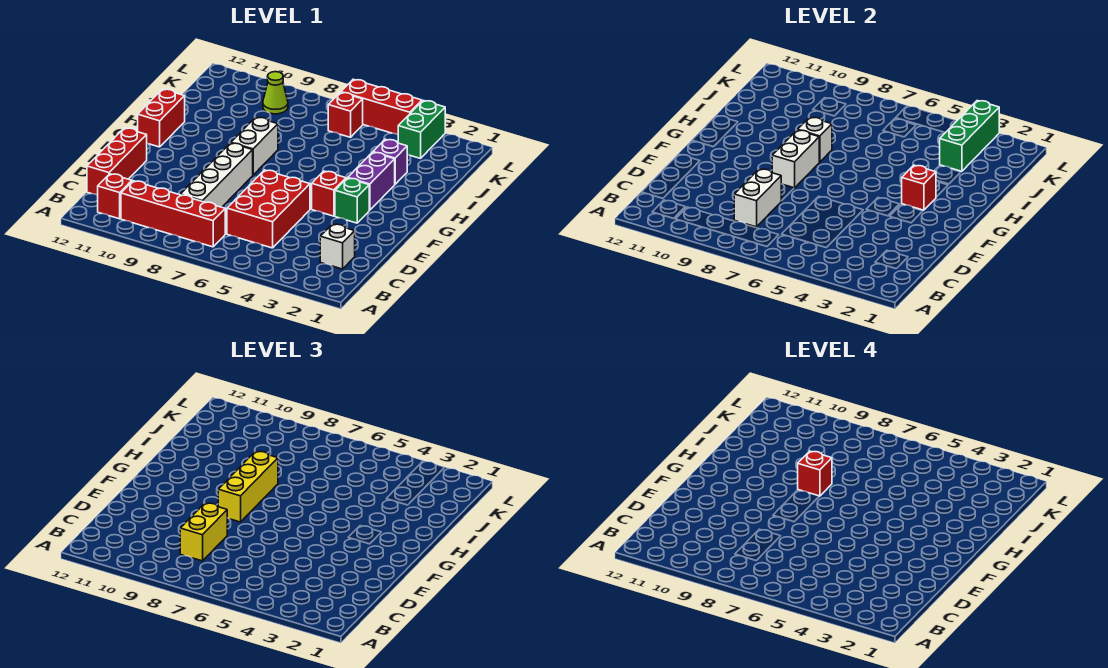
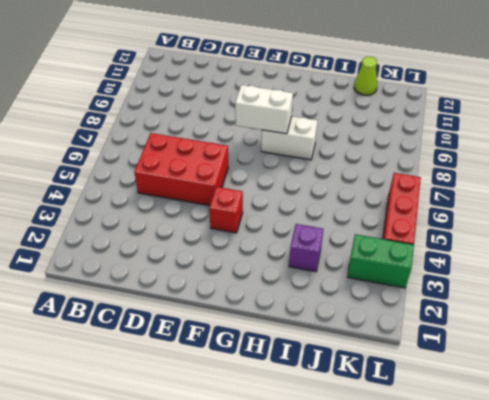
lime 1x1 cone [354,57,377,95] -> lime 1x1 cone moved to [263,72,288,114]
none -> red 1x4 brick [121,181,225,247]
none -> red 1x1 brick [98,174,132,219]
none -> white 1x1 brick [320,224,355,269]

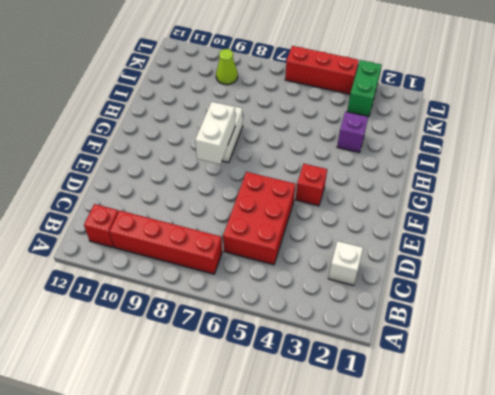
none -> white 1x4 brick [180,143,253,207]
none -> red 1x3 brick [87,128,147,195]
none -> green 1x1 brick [335,178,369,223]

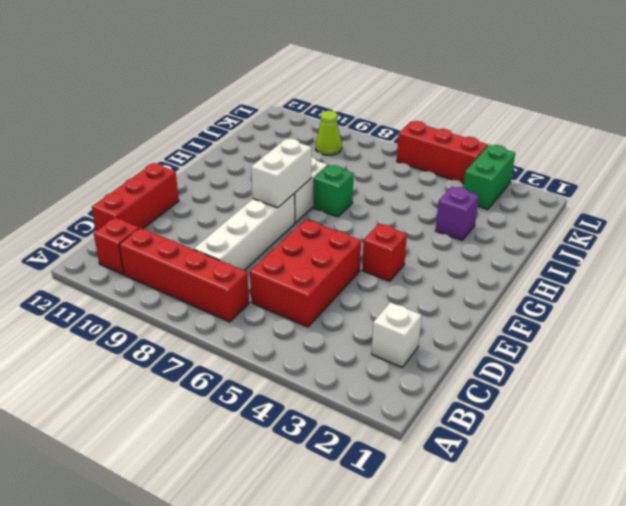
green 1x1 brick [313,165,354,217] -> green 1x1 brick moved to [335,178,369,223]
none -> purple 1x2 brick [348,152,395,210]
none -> red 1x2 brick [138,89,185,147]
none -> red 1x1 brick [328,92,363,137]

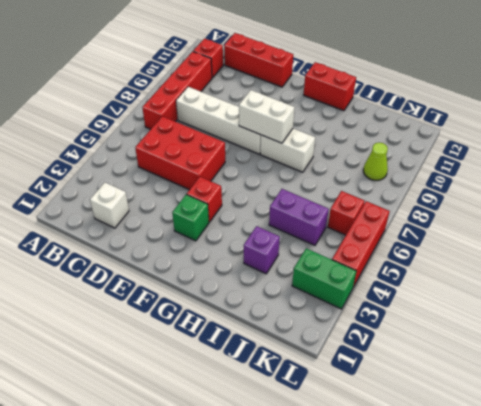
purple 1x2 brick [269,189,329,245] -> purple 1x2 brick moved to [348,152,395,210]
none -> white 1x2 brick [734,169,781,227]
none -> red 1x1 brick [902,165,936,210]
none -> white 1x1 brick [798,117,832,162]

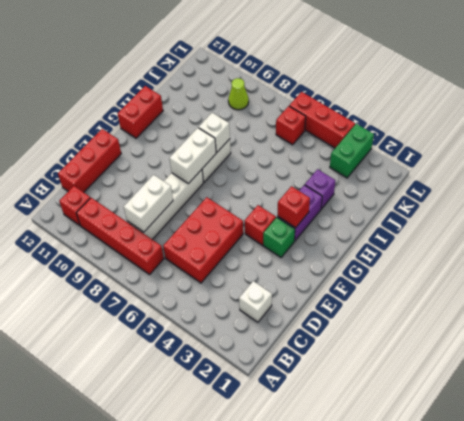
none -> green 1x3 brick [940,101,999,171]
none -> yellow 1x2 brick [180,503,227,561]
none -> yellow 1x3 brick [218,451,278,522]

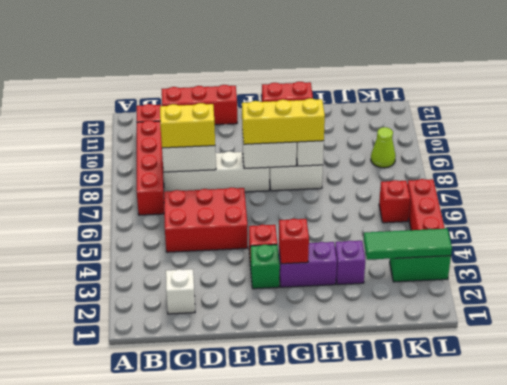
green 1x3 tile [364,229,452,260] -> green 1x3 brick [940,101,999,171]
none -> red 1x1 brick [798,451,832,496]

